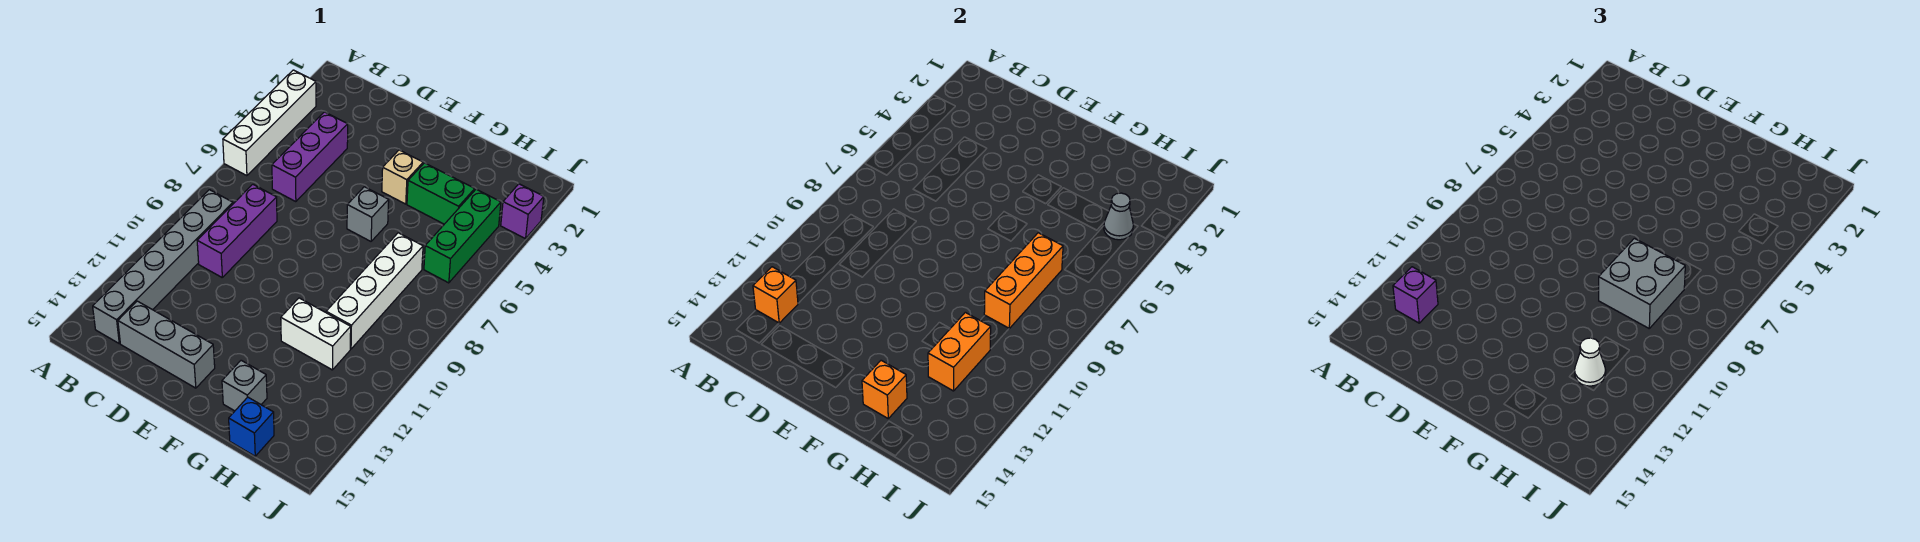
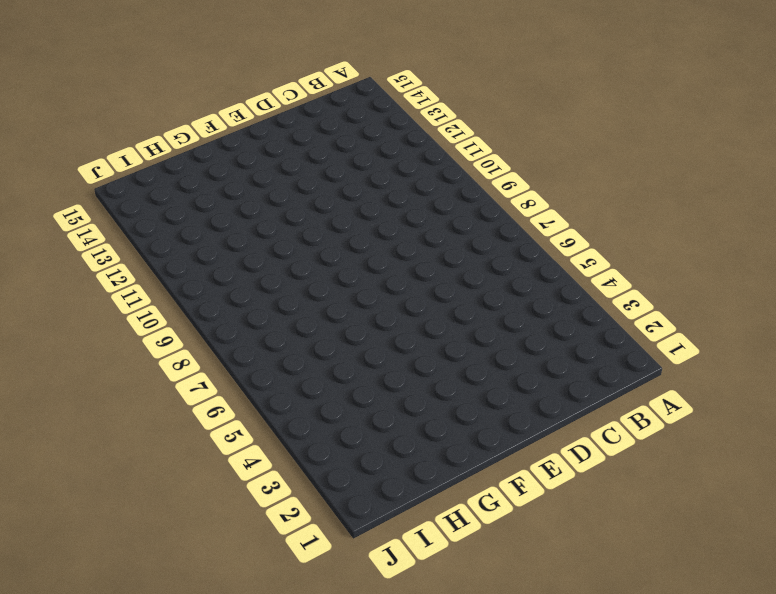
none -> white 1x4 brick [223,70,316,176]
none -> grey 1x6 brick [93,190,233,343]
none -> purple 1x3 brick [272,112,348,202]

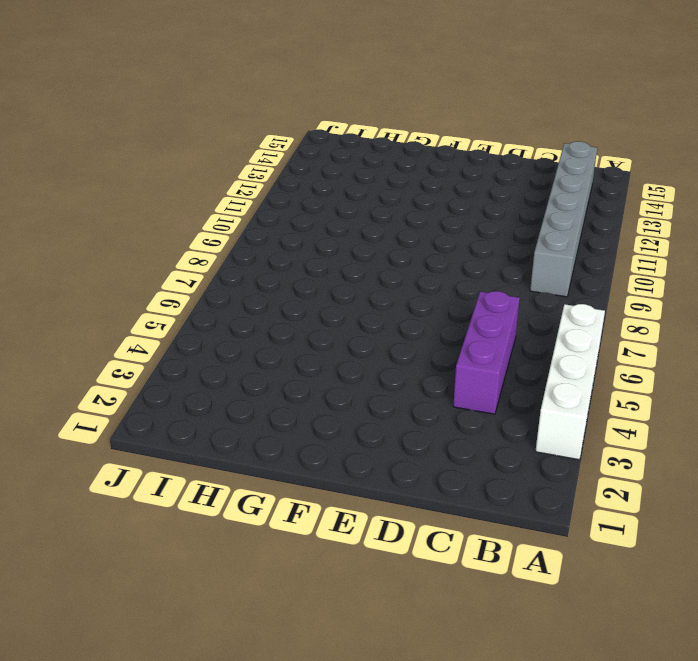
none -> purple 1x3 brick [197,184,277,277]
none -> grey 1x3 brick [118,301,215,388]
none -> tan 1x1 brick [382,150,423,204]

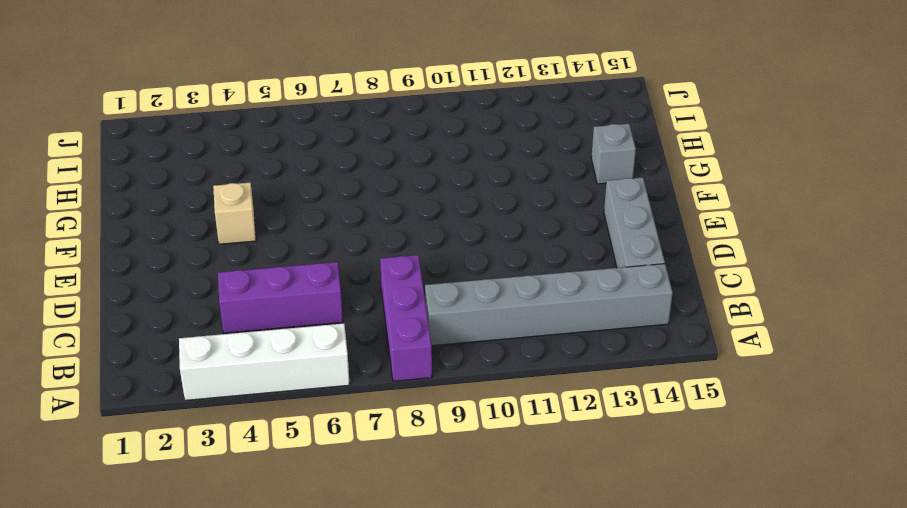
purple 1x3 brick [380,255,432,381] -> purple 1x3 brick turned to [197,184,277,277]
none -> grey 1x1 brick [347,187,389,241]
none -> green 1x2 brick [407,163,475,224]
none -> white 1x2 brick [281,298,351,370]

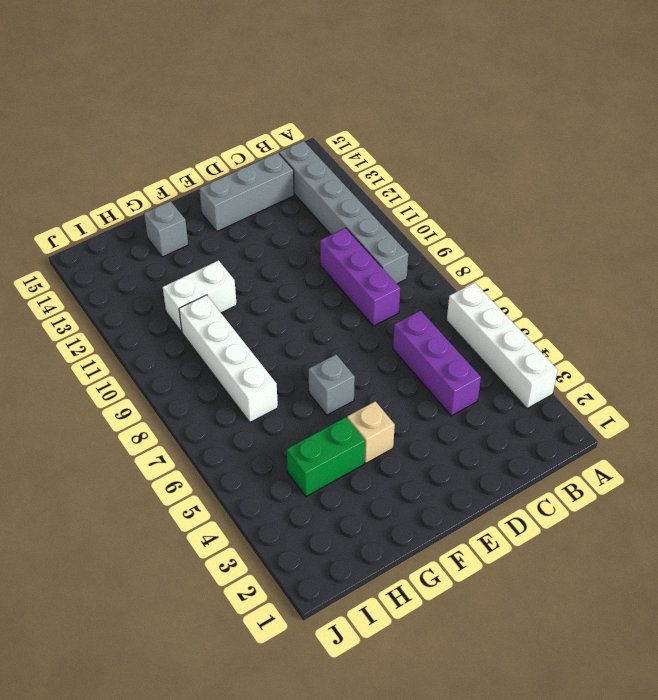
none -> blue 1x1 brick [229,397,274,456]
none -> green 1x3 brick [424,189,501,283]
none -> purple 1x1 brick [501,184,544,239]

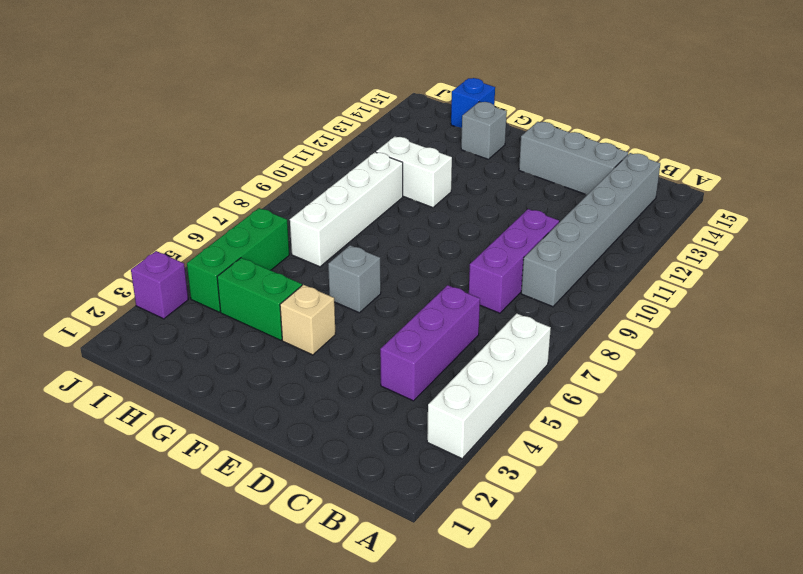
none -> orange 1x1 brick [753,267,798,323]
none -> orange 1x1 brick [862,360,907,418]
none -> orange 1x3 brick [984,233,1063,328]

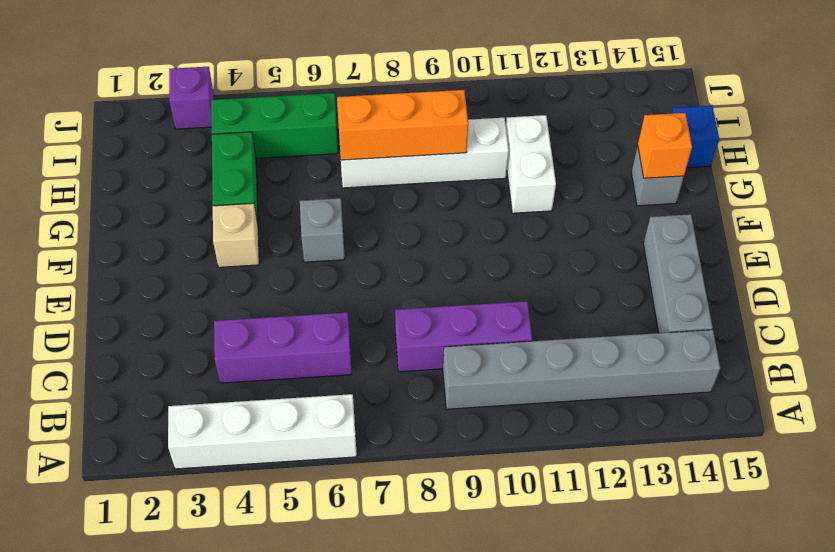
none -> orange 1x1 brick [753,267,798,323]
none -> orange 1x2 brick [928,312,991,391]
none -> grey 1x1 cone [1104,193,1133,240]

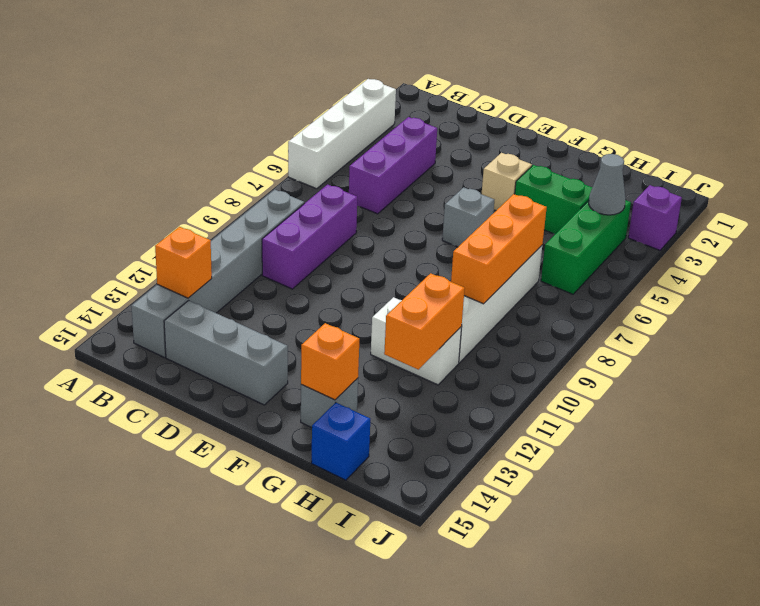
none -> purple 1x1 brick [1393,267,1438,323]
none -> grey 2x2 brick [1599,238,1685,328]
none -> white 1x1 cone [1575,338,1606,386]

